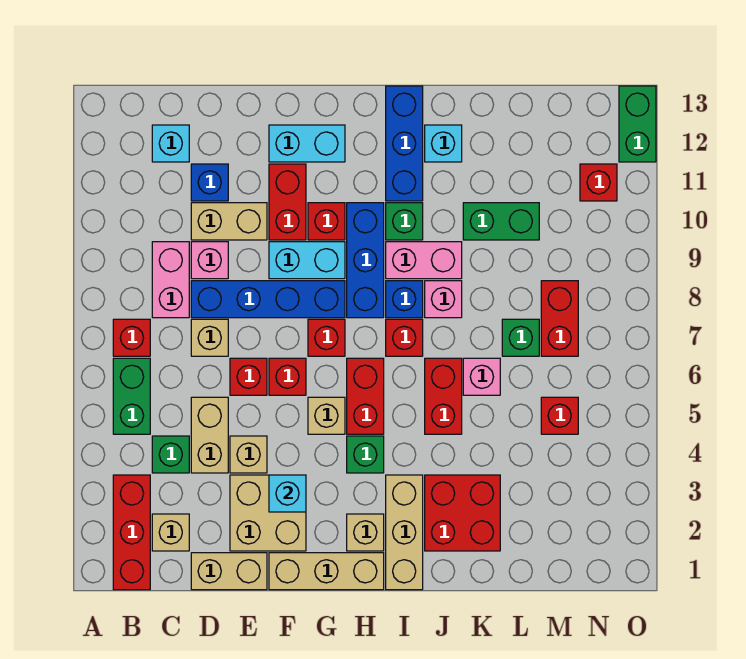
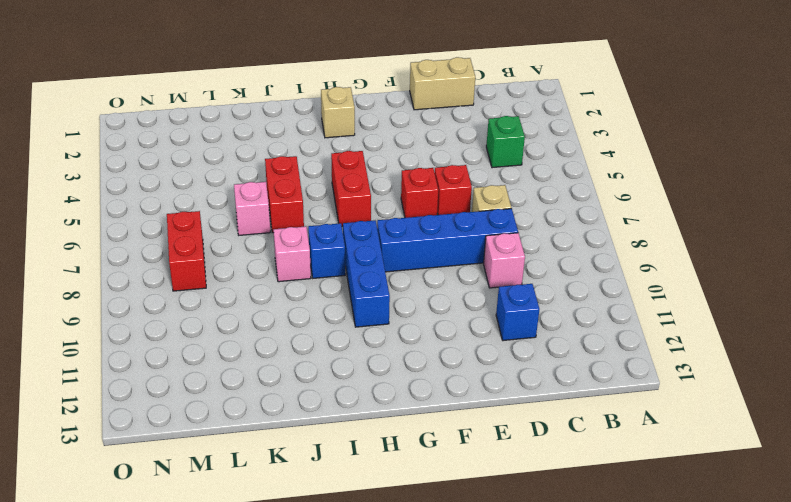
none -> red 1x3 brick [113,475,150,590]
none -> green 1x2 brick [113,358,150,434]
none -> red 1x1 brick [113,319,150,356]
none -> tan 1x1 brick [152,514,189,551]

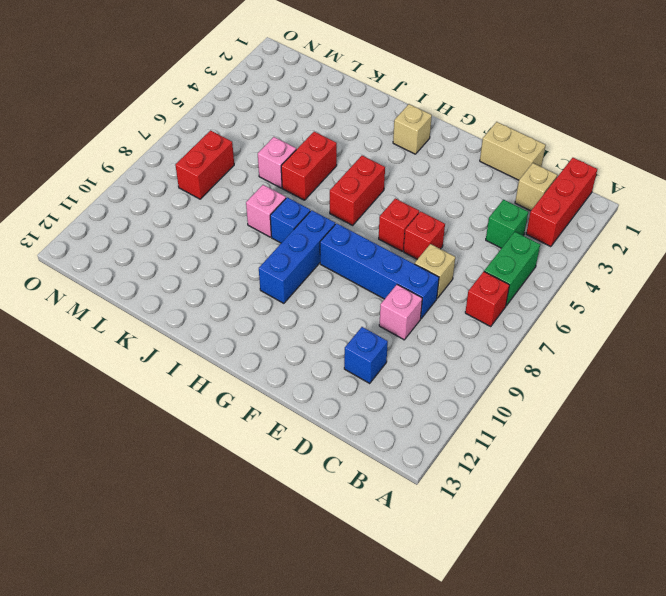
none -> pink 1x2 brick [152,242,189,318]
none -> cyan 1x1 brick [152,125,189,162]
none -> tan 1x2 brick [191,397,228,473]
none -> tan 1x2 brick [191,203,267,240]

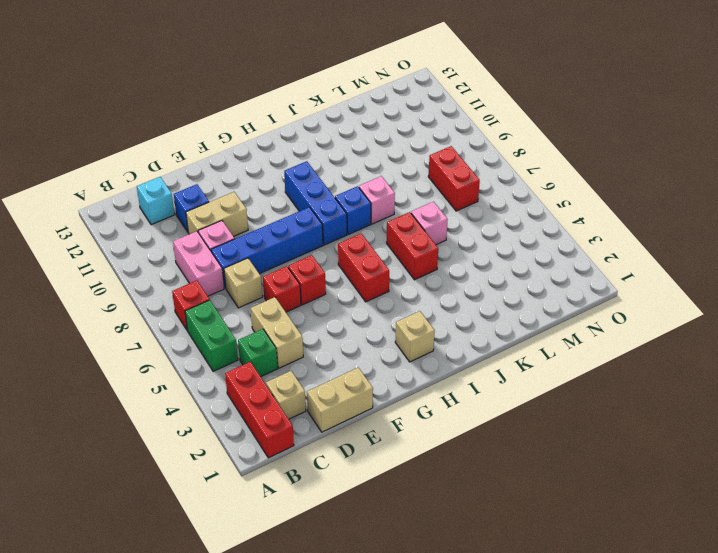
none -> tan 2x2 brick [230,475,306,551]
none -> tan 1x1 brick [230,436,267,473]
none -> tan 1x3 brick [269,553,384,590]
none -> cyan 1x2 brick [269,242,345,279]

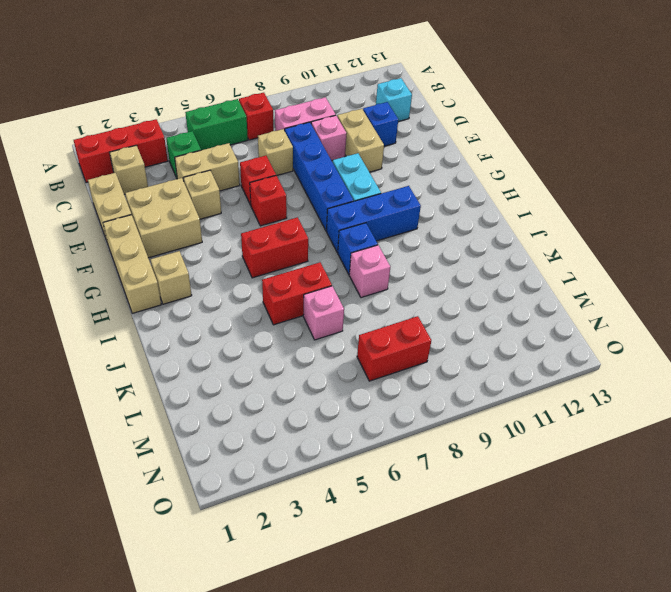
none -> red 1x2 brick [269,164,306,240]
none -> cyan 1x2 brick [269,125,345,162]
none -> tan 1x1 brick [308,397,345,434]
none -> red 1x1 brick [308,319,345,356]

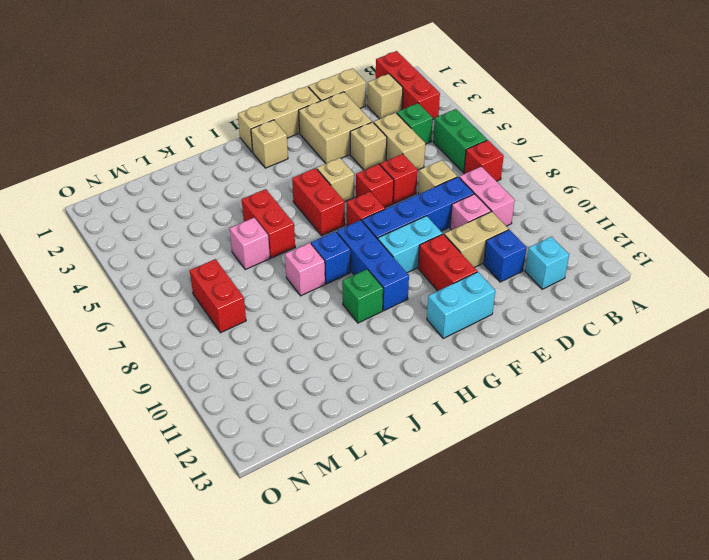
none -> red 1x1 brick [308,203,345,240]
none -> green 1x1 brick [347,436,384,473]
none -> tan 1x3 brick [386,475,423,590]
none -> red 1x1 brick [386,319,423,356]

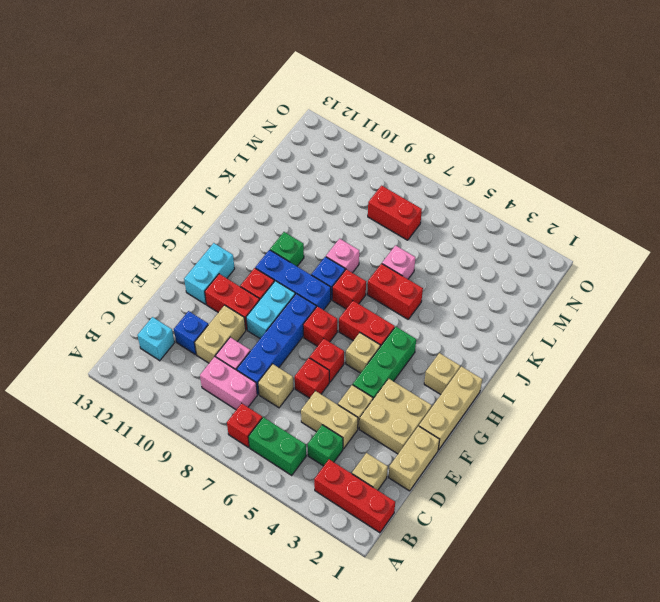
green 1x3 brick [353,327,416,399] -> green 1x1 brick [347,436,384,473]
none -> tan 1x3 brick [386,475,423,590]
none -> pink 1x2 brick [386,242,462,279]
none -> blue 1x3 brick [386,86,423,201]
none -> red 2x2 brick [425,475,500,551]

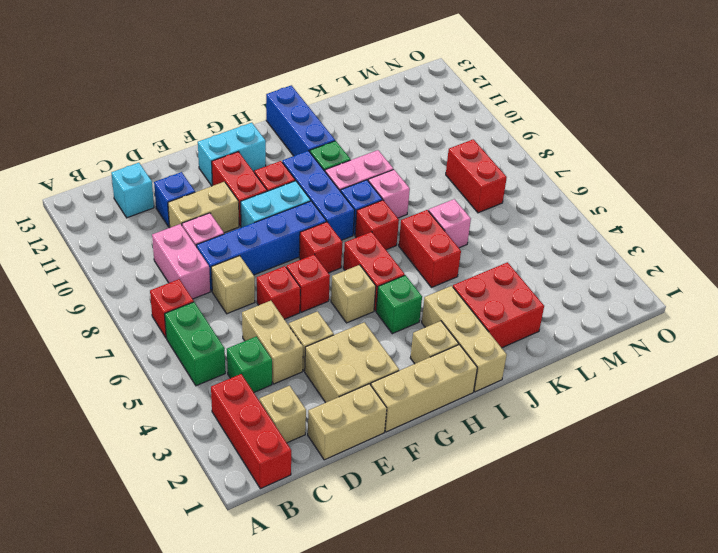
none -> cyan 1x1 brick [425,125,462,162]
none -> green 1x2 brick [463,203,539,240]
none -> green 1x1 brick [502,319,539,356]
none -> red 1x1 brick [541,397,578,434]

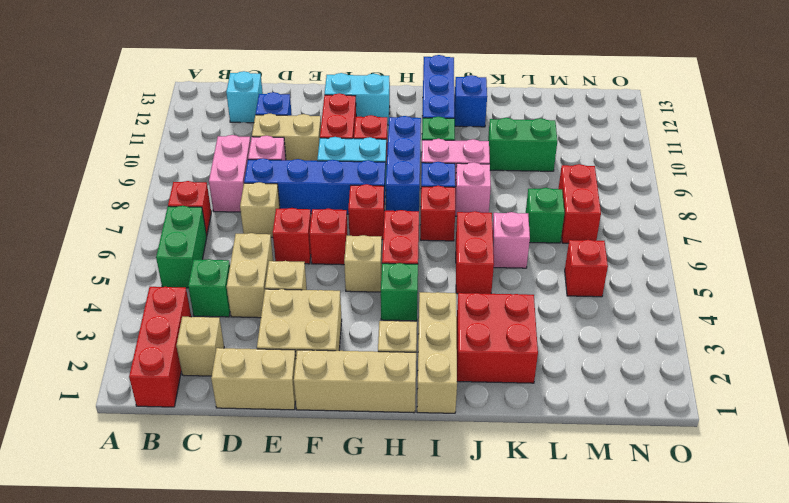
blue 1x1 brick [454,75,487,127] -> cyan 1x1 brick [425,125,462,162]
none -> red 1x1 brick [580,164,617,201]
none -> green 1x2 brick [619,86,656,162]
none -> cyan 1x1 brick [269,475,306,512]

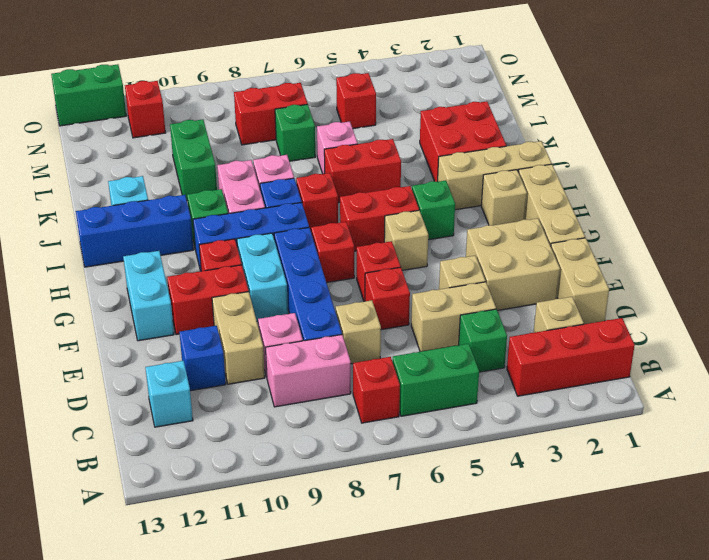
none -> cyan 1x1 brick [269,475,306,512]

